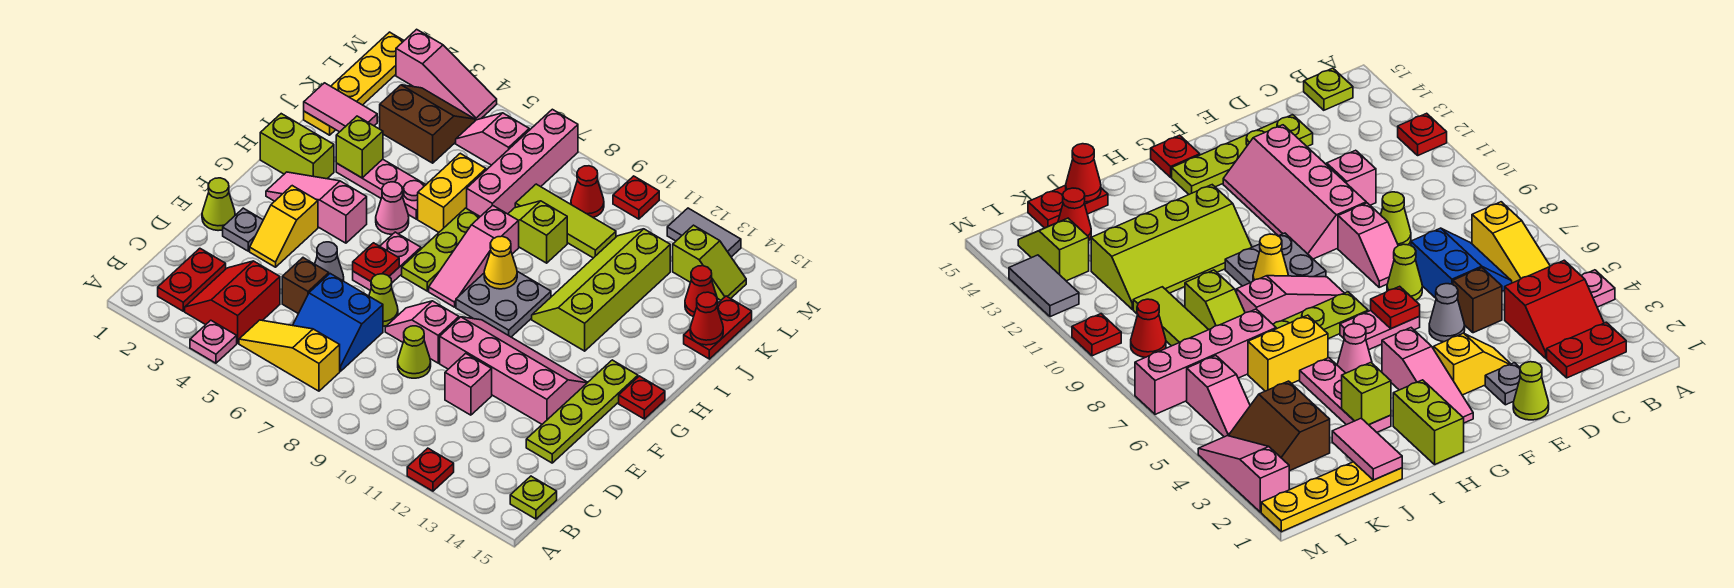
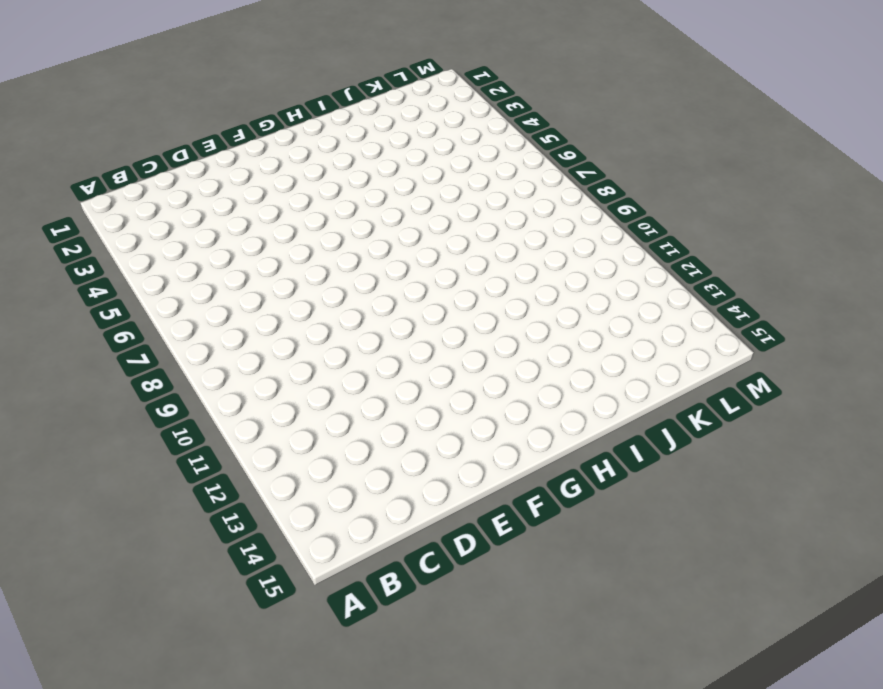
none -> pink 1x1 plate [190,320,237,363]
none -> red 1x1 plate [407,448,454,491]
none -> red 1x2 plate [158,248,226,311]
none -> red 2x2 slope [185,261,280,343]

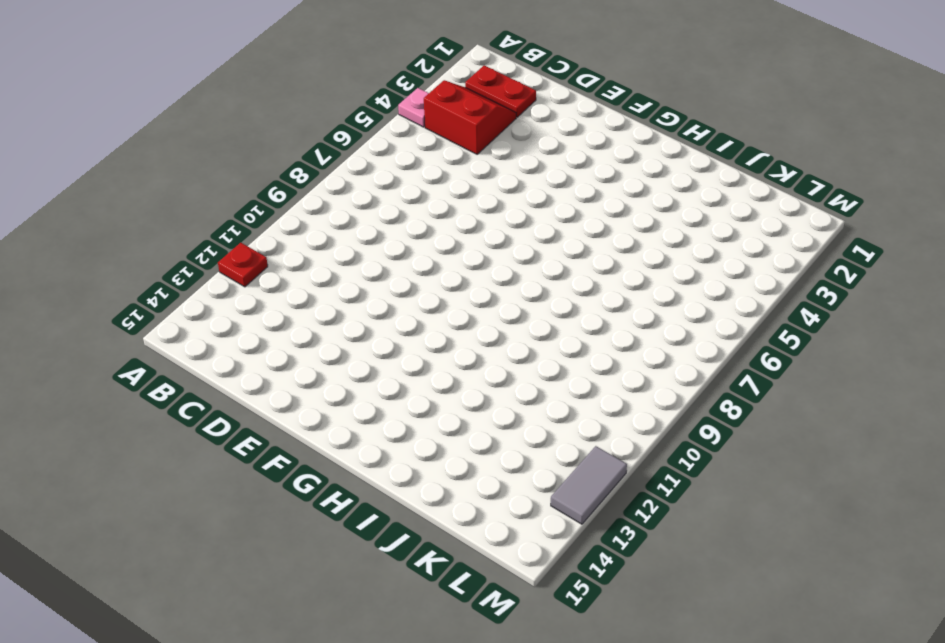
none -> yellow 1x3 slope [239,320,340,391]
none -> lime 1x1 plate [510,476,557,519]
none -> blue 2x2 slope [293,274,383,371]
none -> brown 1x1 brick [282,258,329,314]

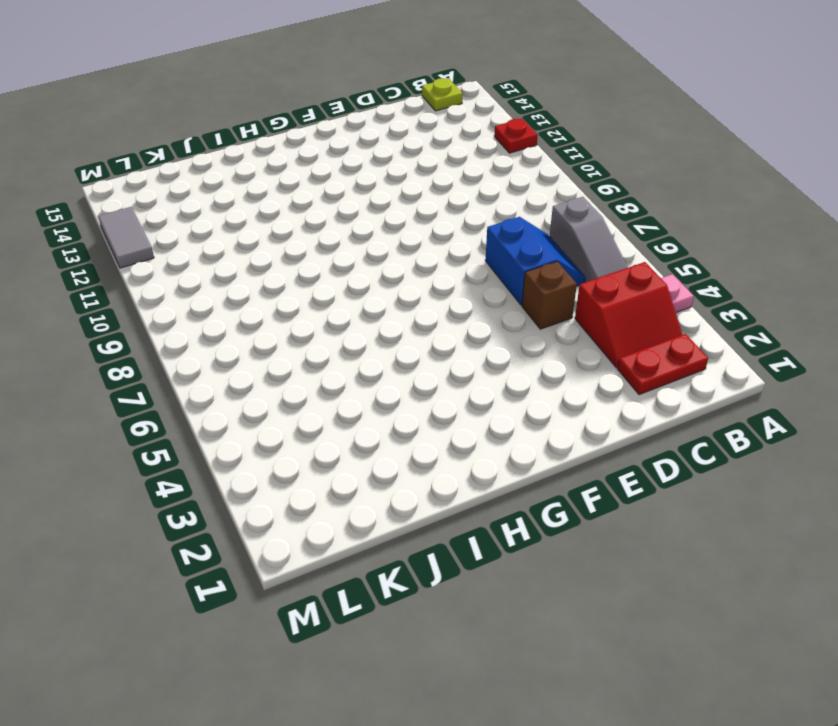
grey 1x3 slope [550,197,628,282] -> yellow 1x3 slope [239,320,340,391]
none -> lime 1x1 cone [398,326,431,378]
none -> pink 1x1 brick [445,353,492,415]
none -> lime 1x4 plate [526,360,638,463]
none -> lime 1x1 cone [202,178,235,231]

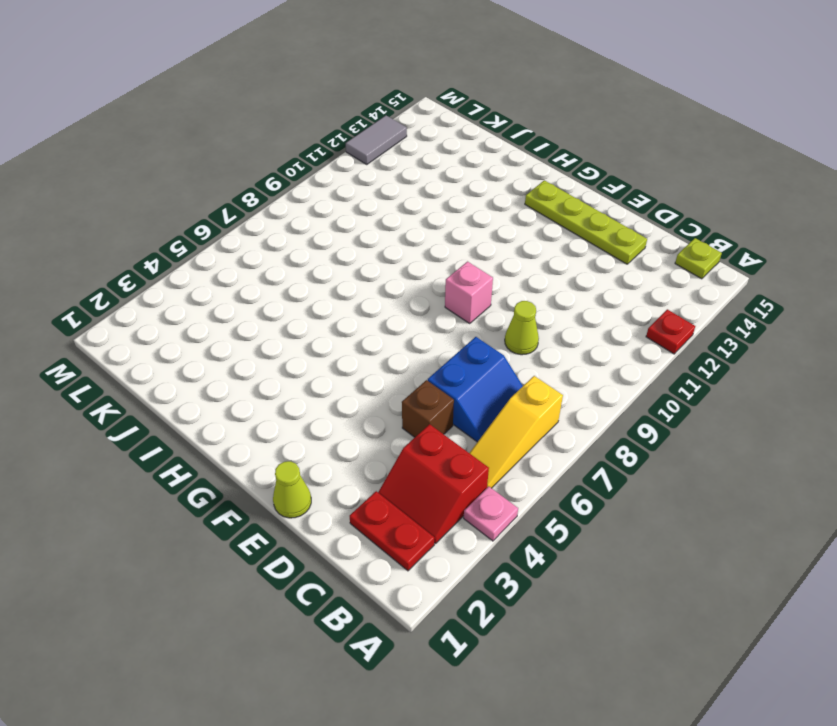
pink 1x1 brick [445,262,493,323] -> pink 1x1 brick moved to [445,353,492,415]
none -> grey 1x1 plate [223,208,263,251]
none -> yellow 1x2 slope [250,186,318,267]
none -> grey 1x1 cone [315,242,344,281]
none -> lime 1x1 cone [369,274,398,326]

